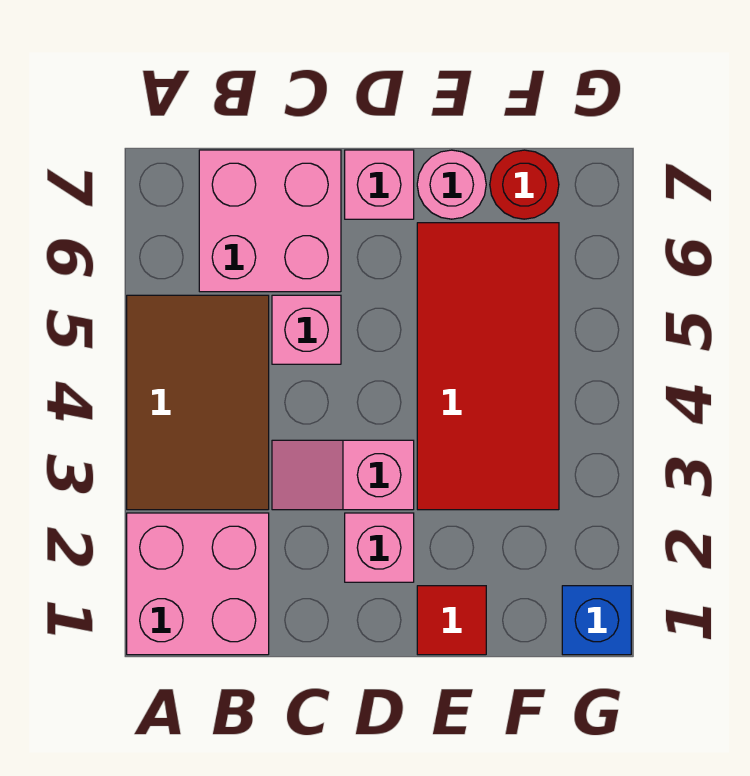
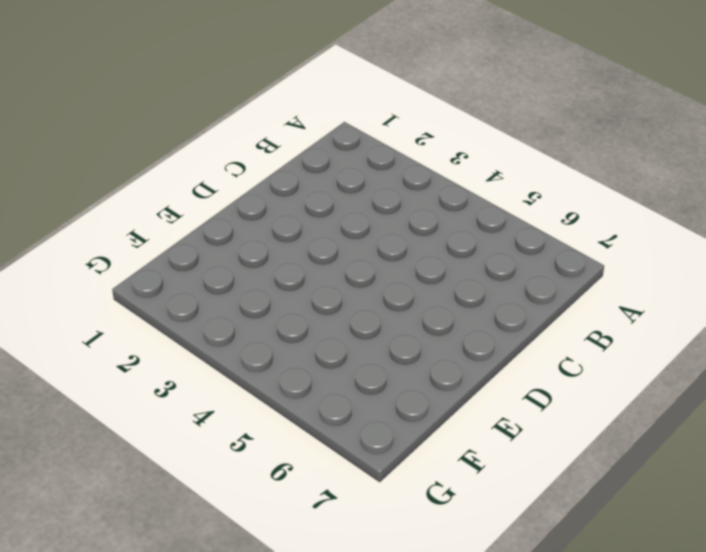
none -> pink 2x2 brick [127,513,269,655]
none -> brown 2x3 tile [127,295,269,510]
none -> pink 2x2 brick [199,150,341,292]

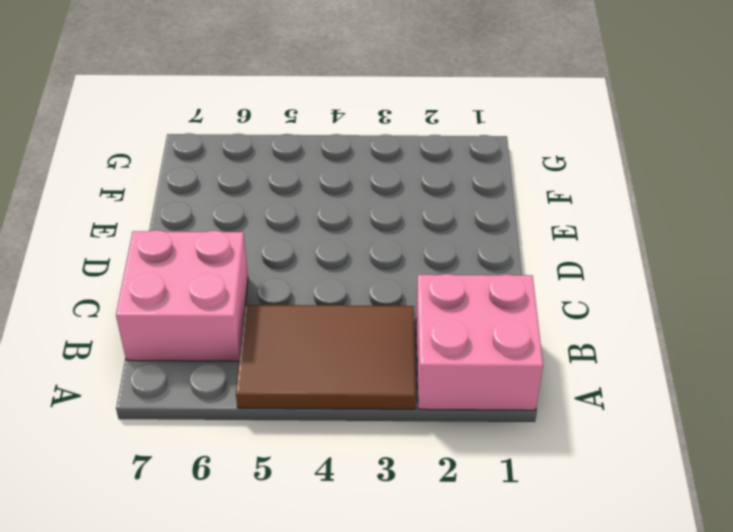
none -> pink 1x2 slope [272,440,414,510]
none -> pink 1x1 brick [272,295,341,364]
none -> pink 1x1 brick [345,513,414,582]

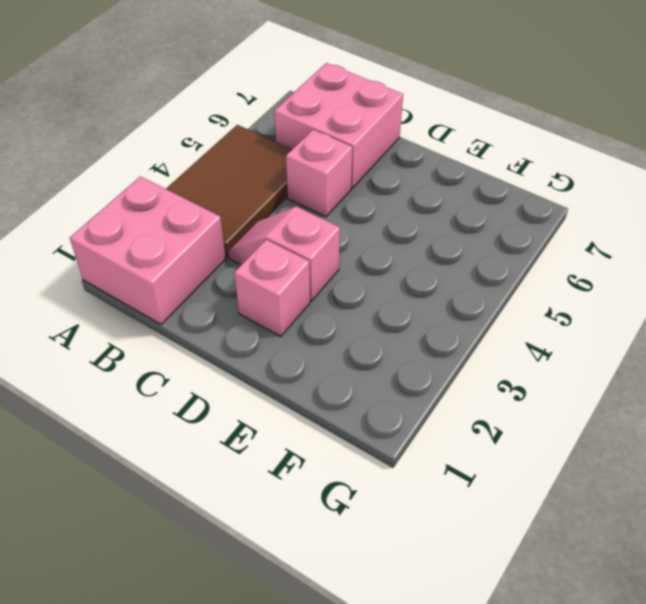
none -> pink 1x1 brick [345,150,414,219]
none -> red 1x1 tile [417,586,486,655]
none -> red 2x4 tile [417,223,559,510]

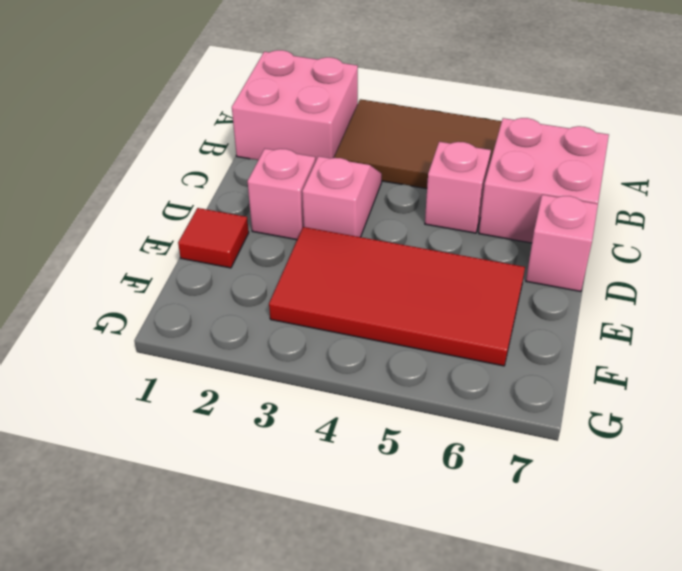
none -> pink 1x1 round brick [417,150,486,219]
none -> red 1x1 round brick [490,150,559,219]
none -> blue 1x1 brick [562,586,631,655]

